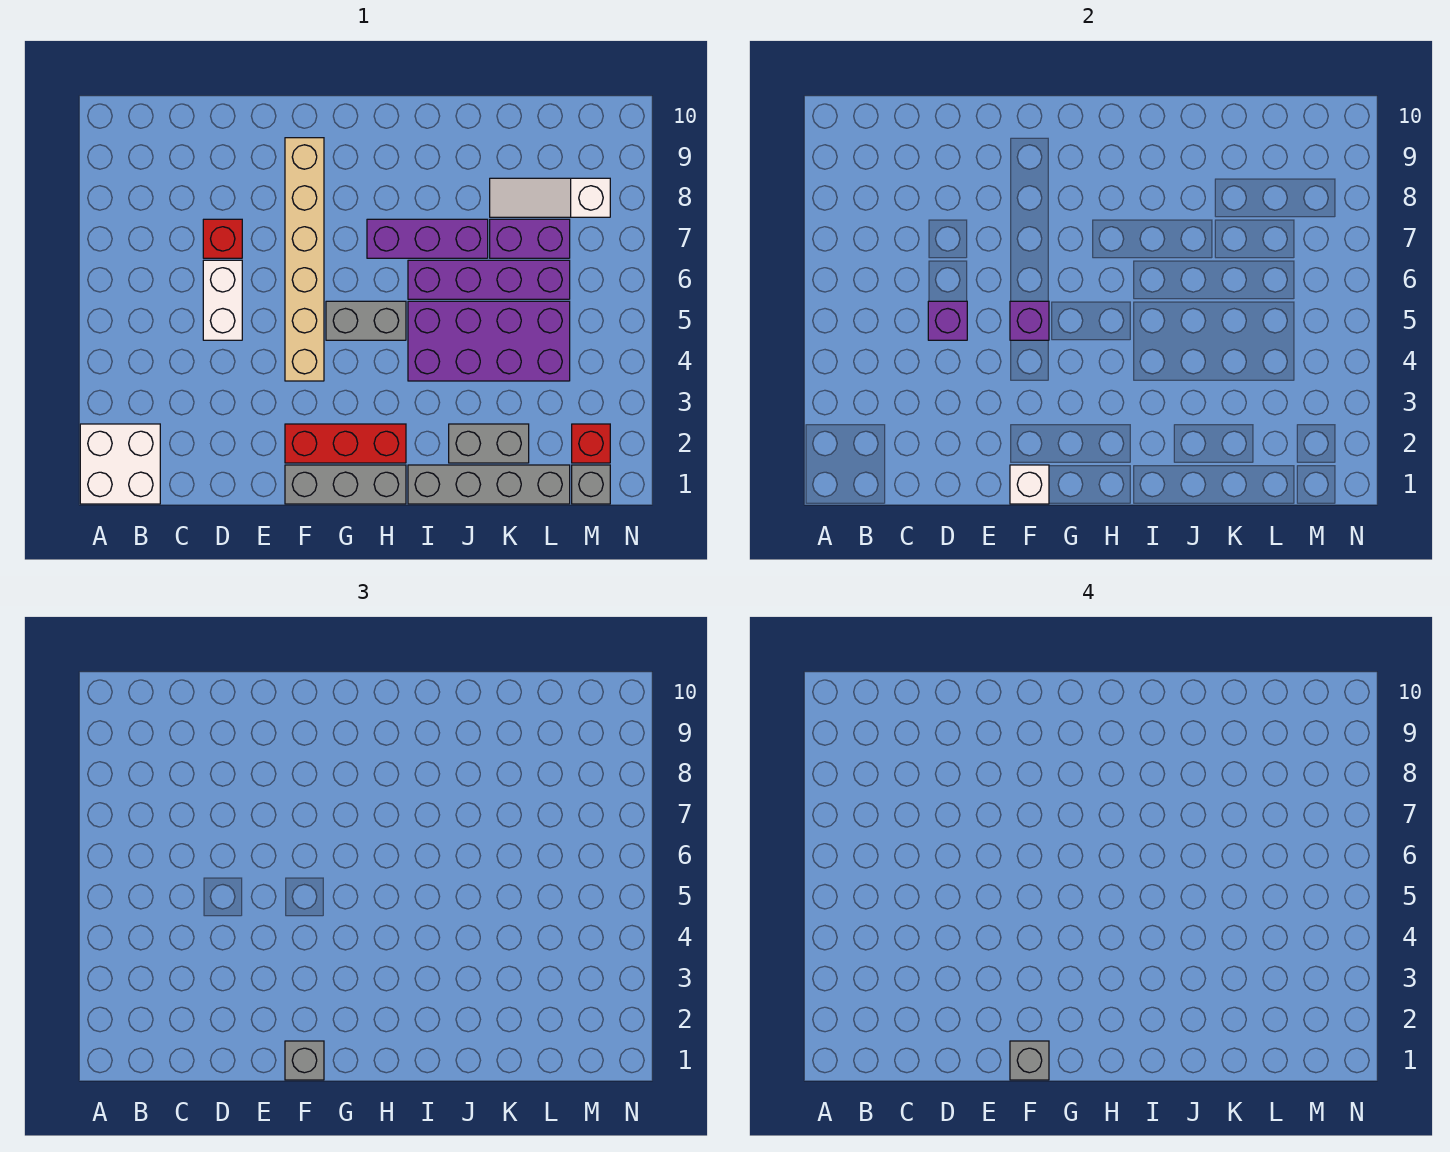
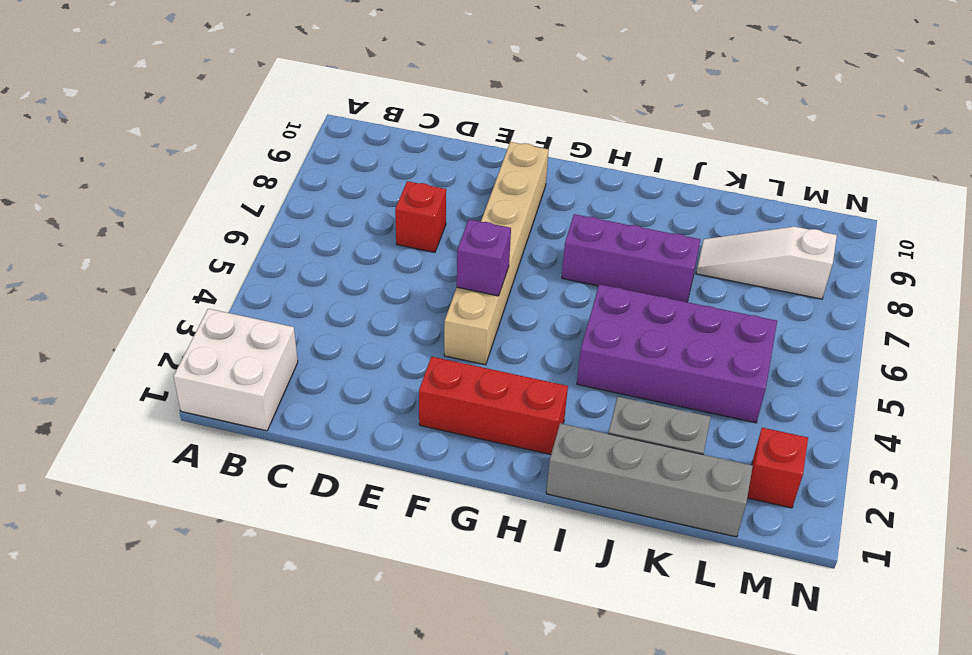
none -> white 1x2 brick [203,260,242,340]
none -> grey 1x3 brick [285,465,406,504]
none -> grey 1x2 brick [326,301,406,340]

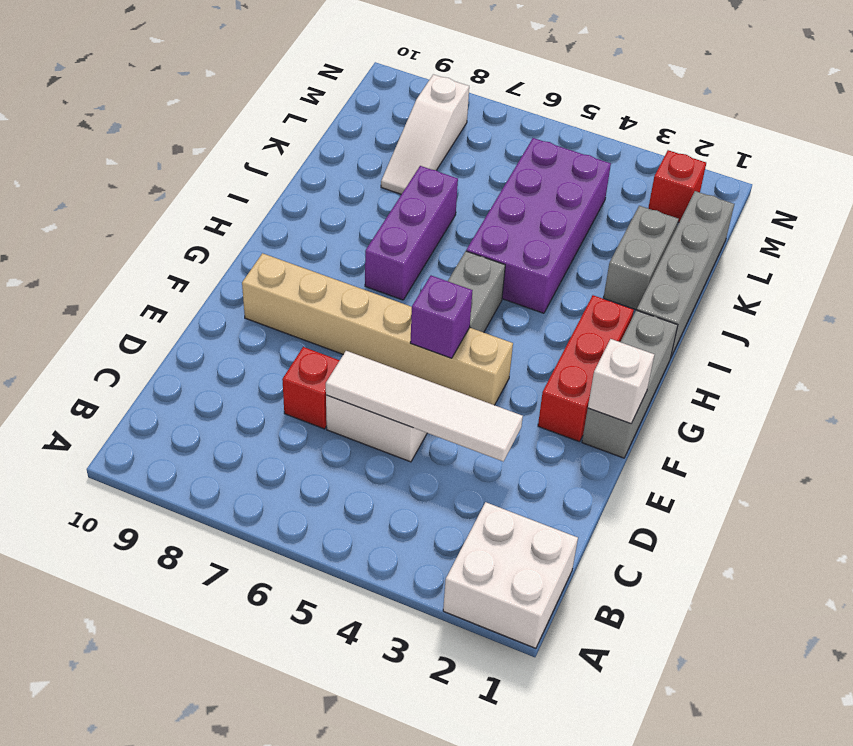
white 1x4 tile [326,351,523,461] -> purple 1x1 brick [928,301,967,340]
none -> purple 1x4 brick [408,260,570,299]
none -> purple 1x2 brick [490,219,570,258]
none -> grey 1x1 brick [572,465,610,504]

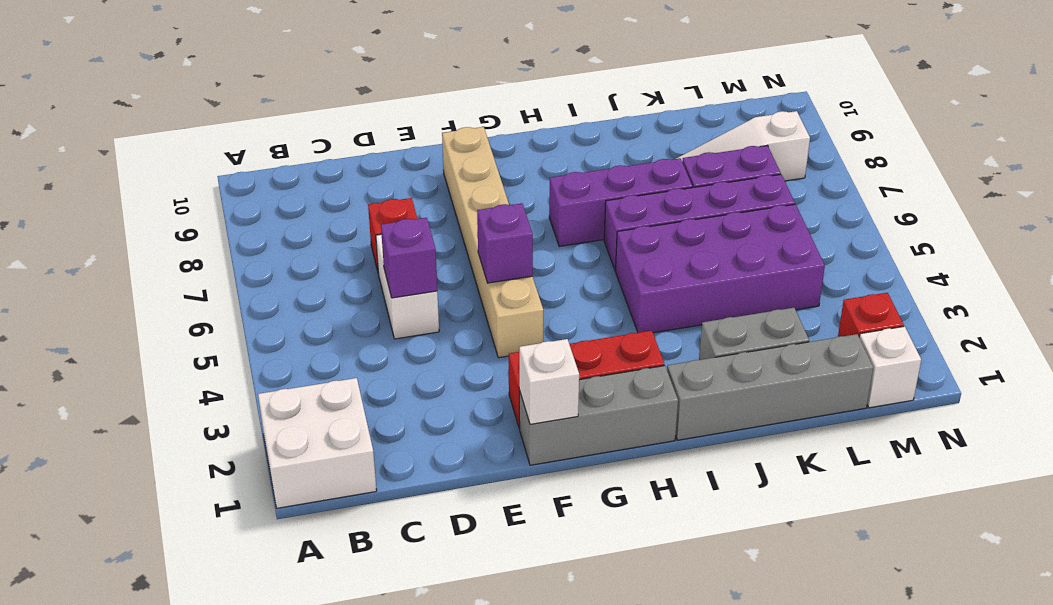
white 1x1 brick [859,326,921,408] -> grey 1x1 brick [572,465,610,504]
none -> grey 1x2 brick [326,301,406,340]
none -> grey 1x1 brick [285,1041,324,1080]
none -> grey 1x1 brick [1010,1041,1049,1080]

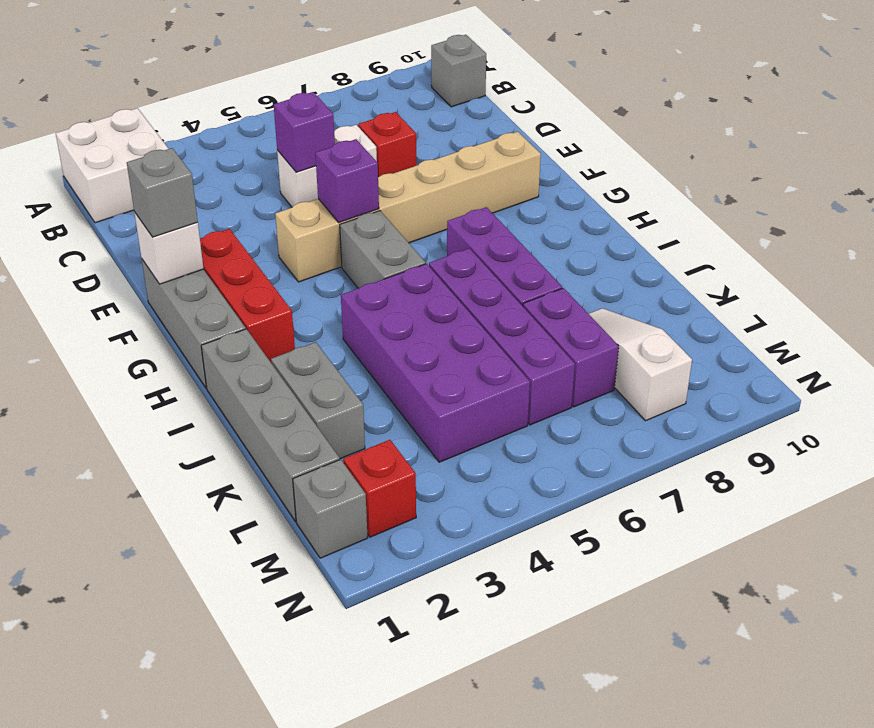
grey 1x1 brick [431,35,486,107] -> grey 1x1 brick moved to [1010,1041,1049,1080]

